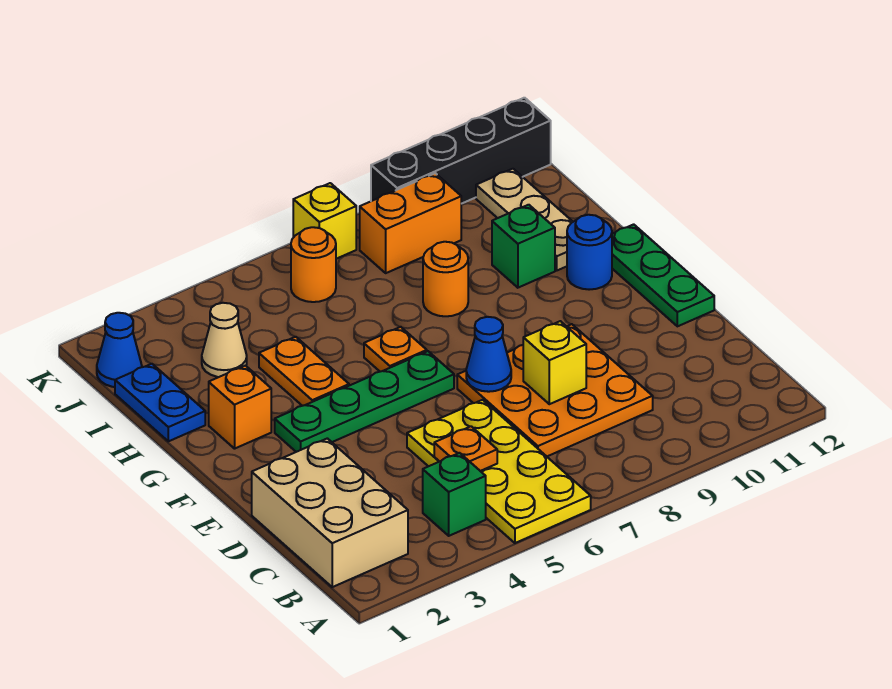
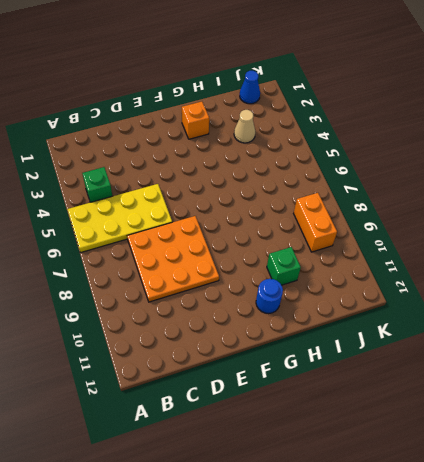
none -> tan 2x3 brick [252,438,408,587]
none -> green 1x3 plate [612,224,714,326]
none -> green 1x4 plate [275,351,454,452]

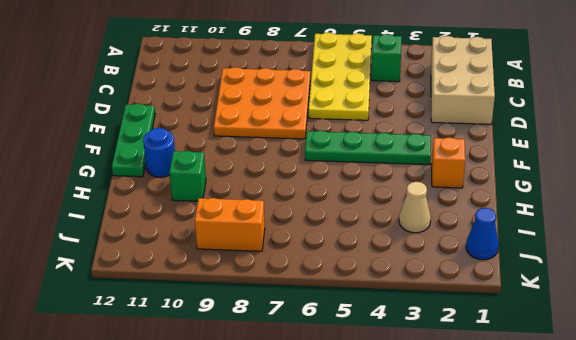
none -> orange 1x2 plate [259,337,349,406]
none -> orange 1x1 plate [364,327,427,372]
none -> blue 1x2 plate [115,364,205,441]

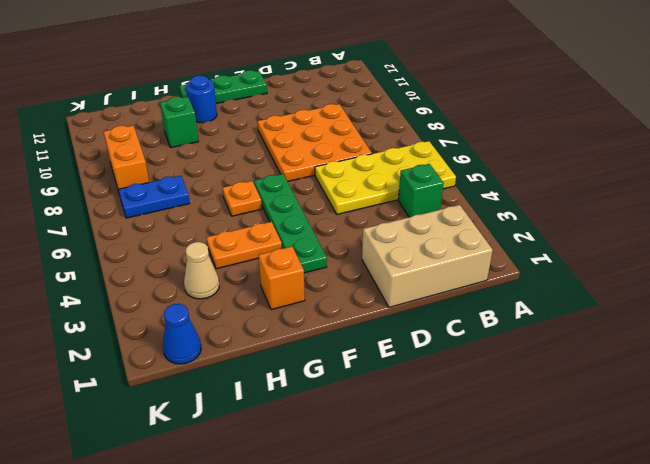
blue 1x2 plate [118,176,190,218] -> blue 1x2 plate moved to [115,364,205,441]
none -> orange 1x1 round brick [423,242,468,316]
none -> tan 1x3 plate [476,169,573,270]
none -> orange 1x1 round brick [291,227,336,302]

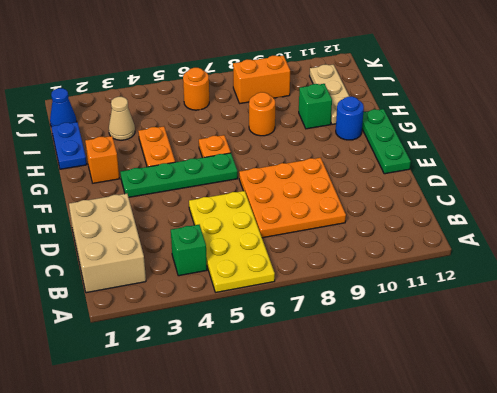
none -> yellow 1x1 brick [293,183,356,259]
none -> black 1x4 brick [371,98,551,204]
none -> orange 1x1 plate [434,426,497,471]

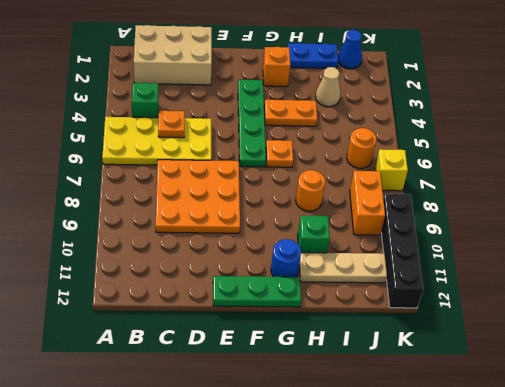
none -> yellow 1x1 brick [523,321,586,404]
none -> blue 1x1 cone [466,317,511,392]

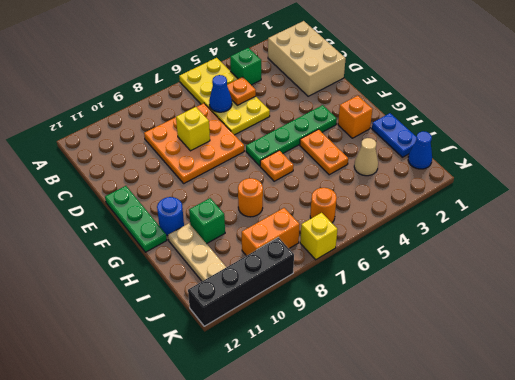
blue 1x1 cone [209,75,232,112] -> blue 1x1 cone moved to [466,317,511,392]

